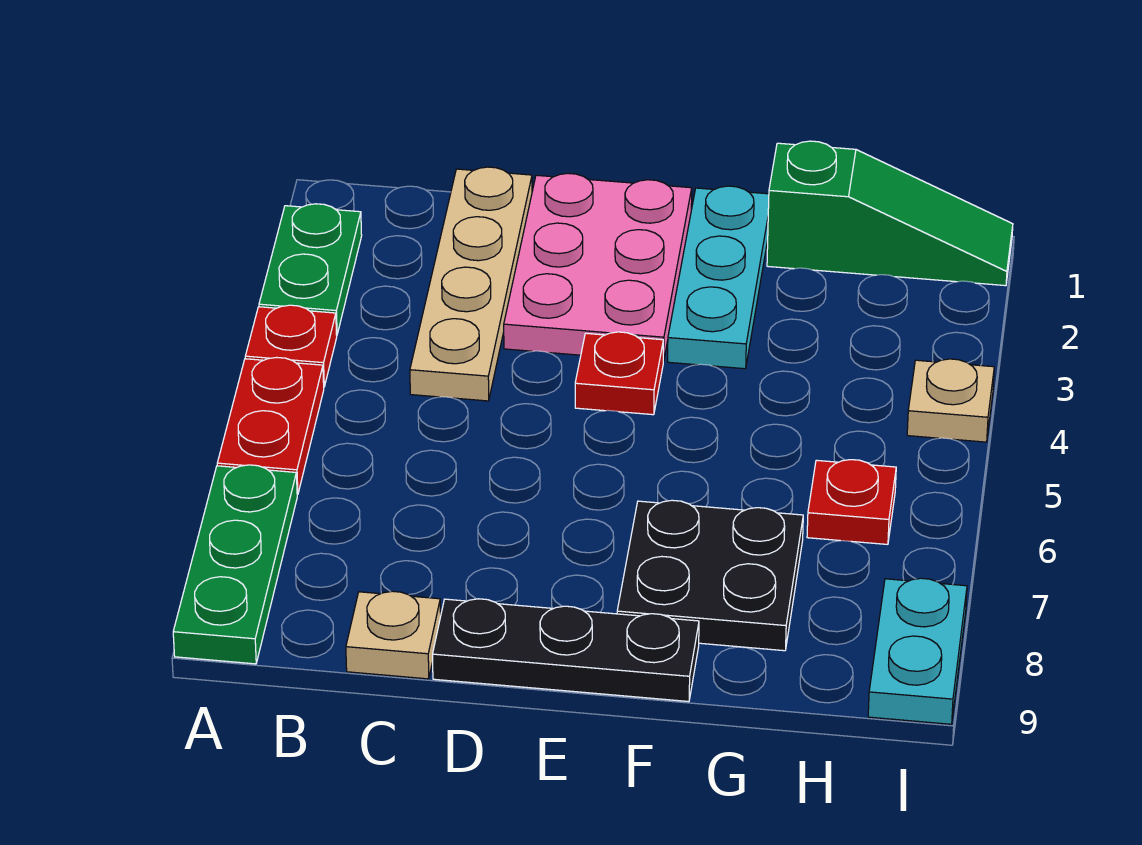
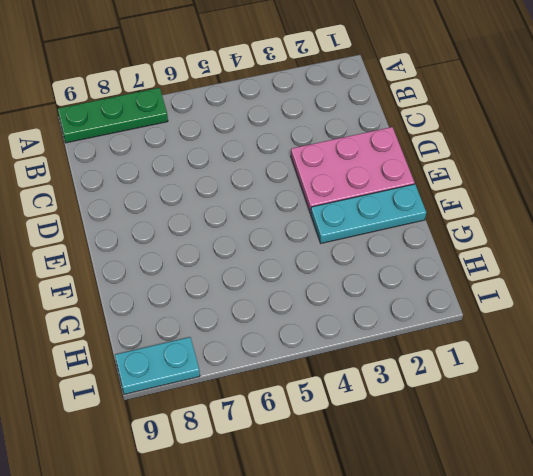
none -> green 1x2 plate [259,204,362,335]
none -> red 1x1 plate [245,305,337,387]
none -> red 1x2 plate [217,357,324,495]

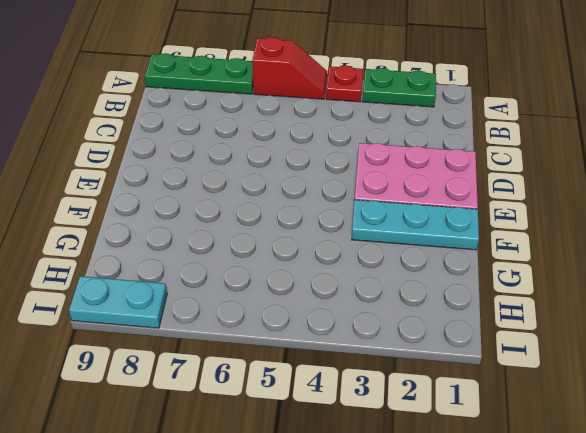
red 1x2 slope [252,37,327,99] -> red 1x2 plate [217,357,324,495]
none -> tan 1x4 plate [410,167,532,401]
none -> tan 1x1 plate [346,591,441,679]
none -> black 1x3 plate [433,599,699,702]

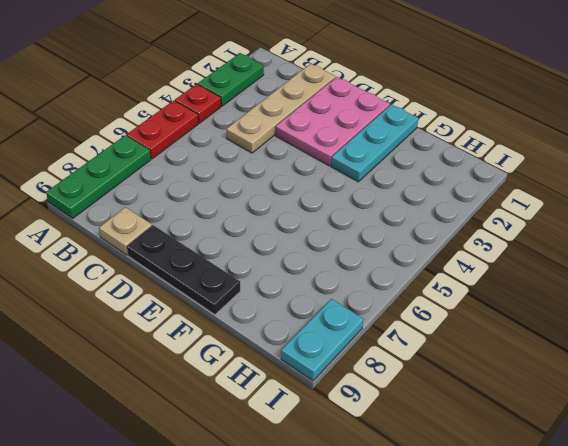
none -> red 1x1 plate [575,332,663,415]
none -> black 2x2 plate [617,500,803,651]
none -> green 1x3 slope [767,141,1013,286]

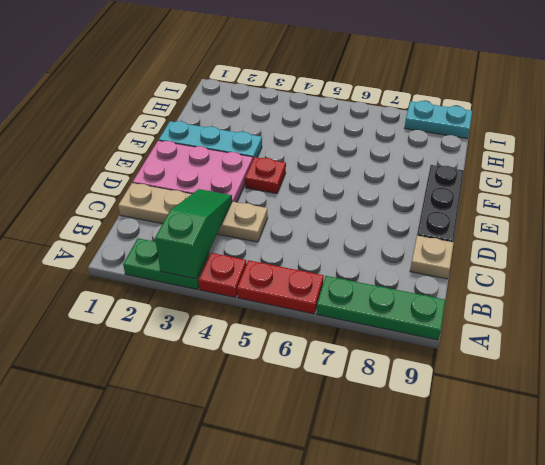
green 1x3 slope [155,189,232,279] -> green 1x3 slope moved to [767,141,1013,286]
none -> black 2x2 plate [617,500,803,651]
none -> red 1x1 plate [807,460,896,544]
none -> tan 1x1 plate [907,359,994,442]

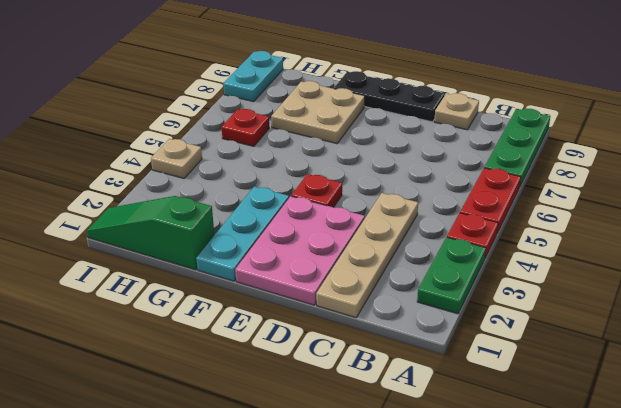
tan 2x2 plate [271,81,365,144] -> black 2x2 plate [617,500,803,651]

